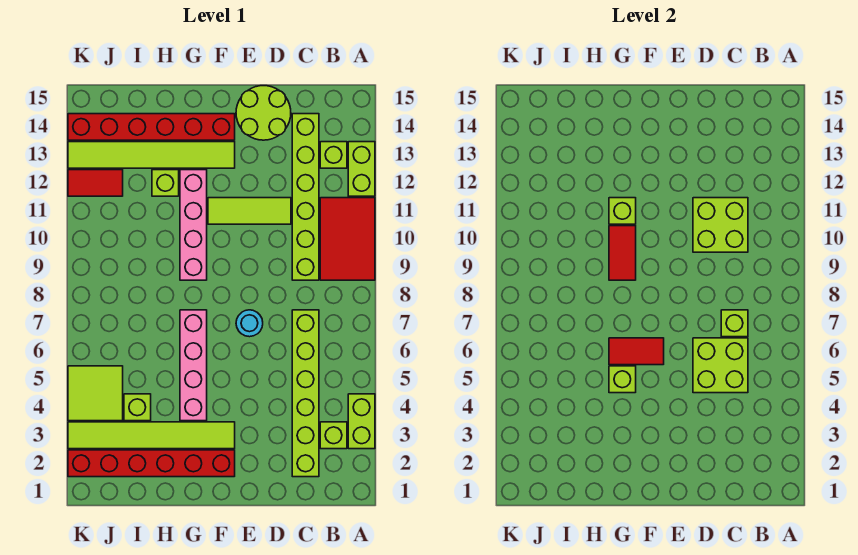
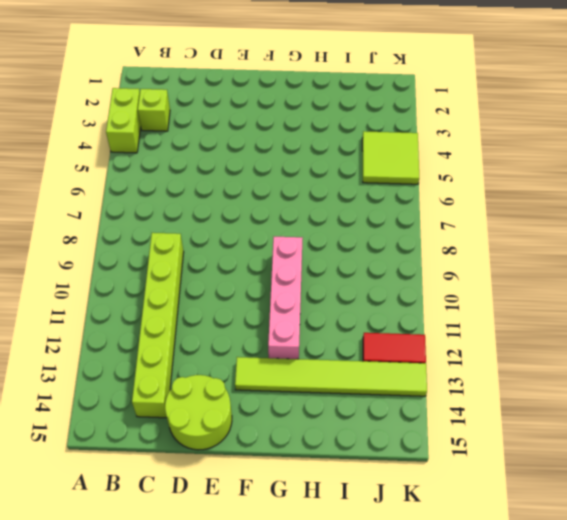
none -> red 2x3 tile [320,198,375,280]
none -> lime 1x2 brick [348,142,375,196]
none -> lime 1x1 brick [320,142,347,168]

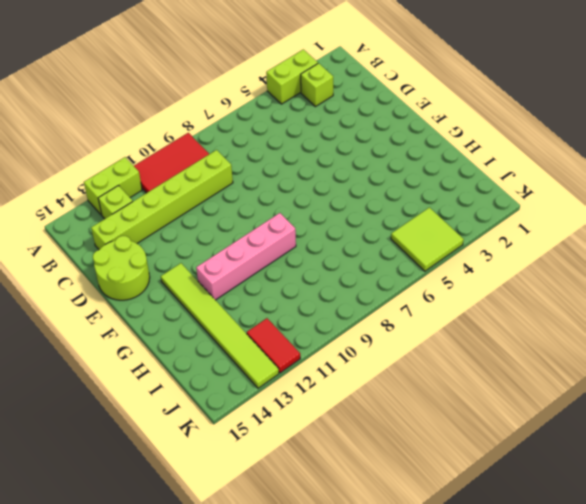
none -> lime 1x6 brick [292,310,319,477]
none -> lime 1x3 tile [208,198,291,224]
none -> cyan 1x1 round brick [236,310,263,337]

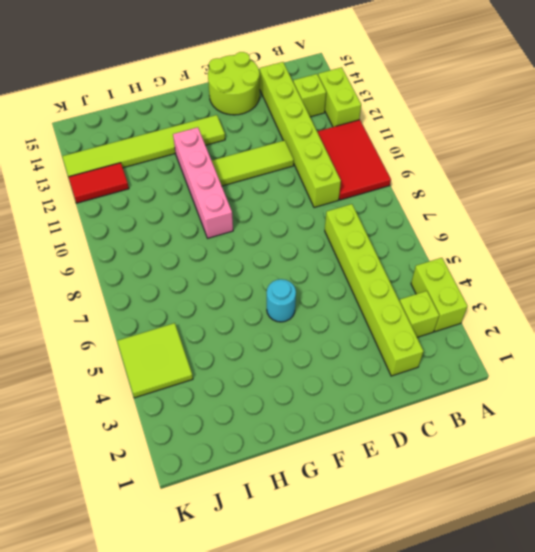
cyan 1x1 round brick [267,279,296,322] -> cyan 1x1 round brick moved to [236,310,263,337]
none -> red 1x6 brick [68,450,235,477]
none -> lime 1x6 tile [68,422,235,449]
none -> red 1x6 brick [68,114,235,140]

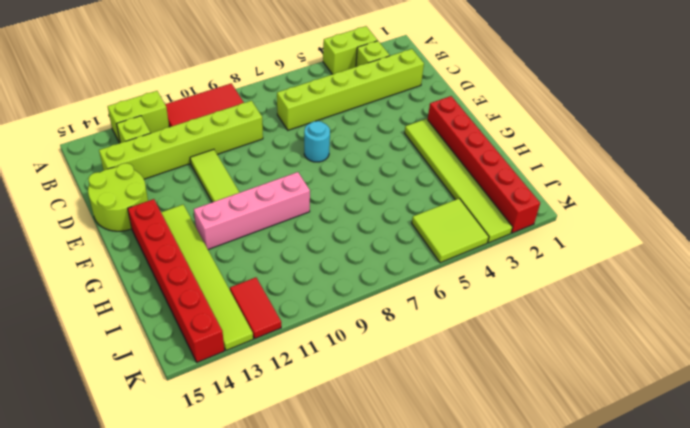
none -> pink 1x4 brick [180,310,207,421]
none -> lime 1x1 brick [152,170,179,196]
none -> lime 1x1 brick [124,394,151,421]

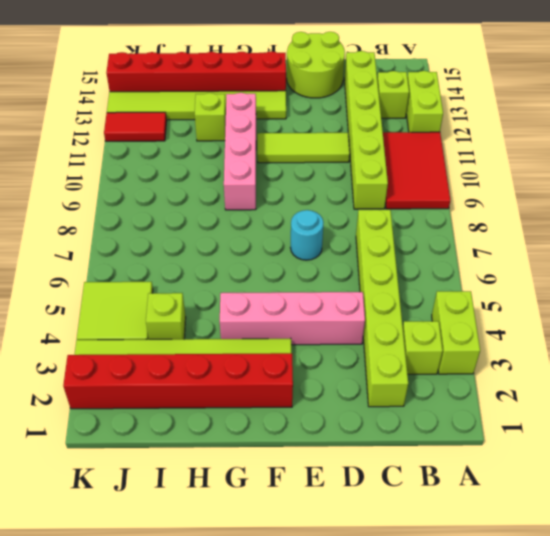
pink 1x4 brick [220,292,365,345] -> pink 1x4 brick turned to [180,310,207,421]
none -> lime 2x2 brick [693,338,748,393]
none -> lime 1x1 brick [721,310,748,337]
none -> lime 2x2 brick [693,198,748,252]

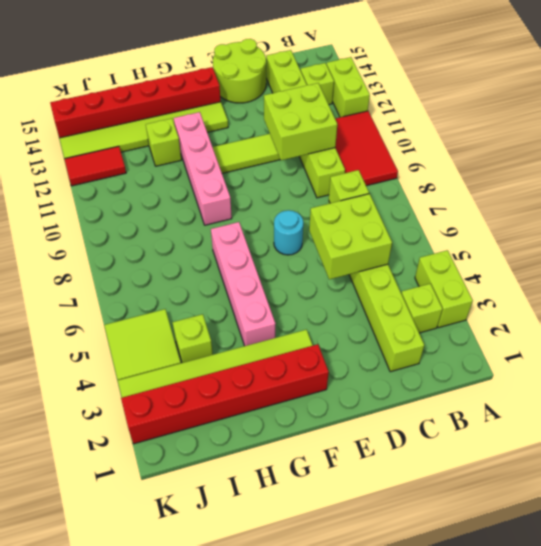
none -> red 1x2 tile [609,338,664,365]
none -> lime 1x1 brick [609,366,636,393]
none -> red 1x2 tile [609,226,636,280]

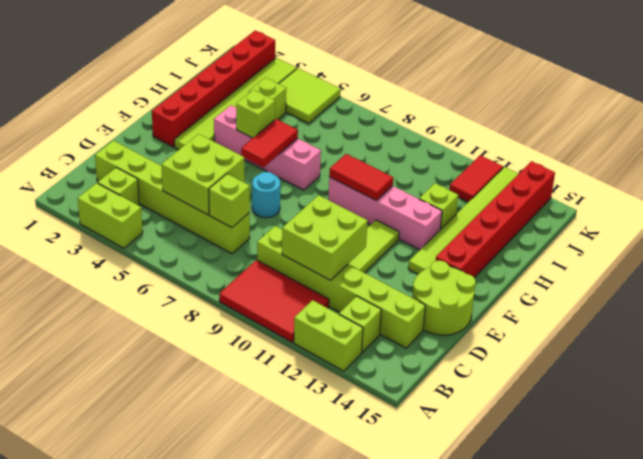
none -> lime 1x1 brick [609,198,636,224]

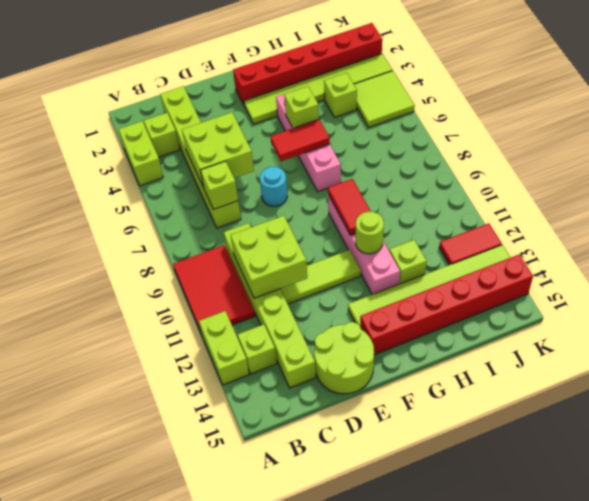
lime 1x1 round brick [356,212,384,254] -> lime 1x1 brick [609,198,636,224]

